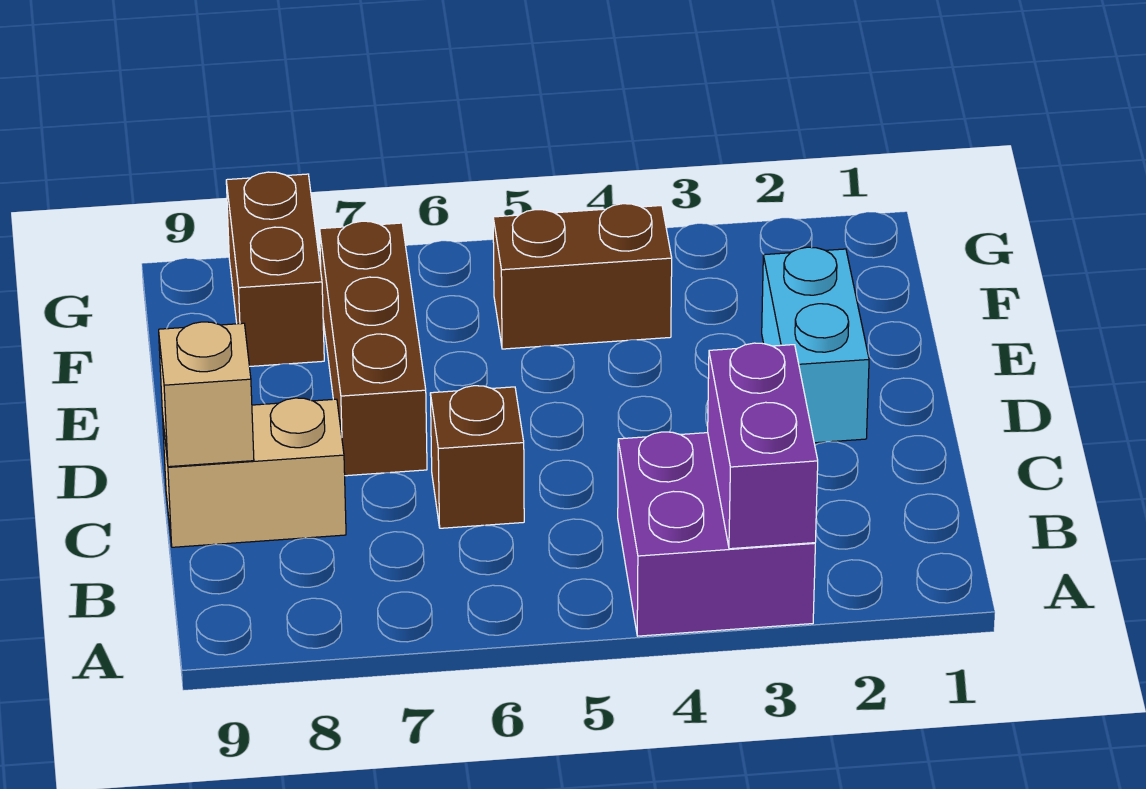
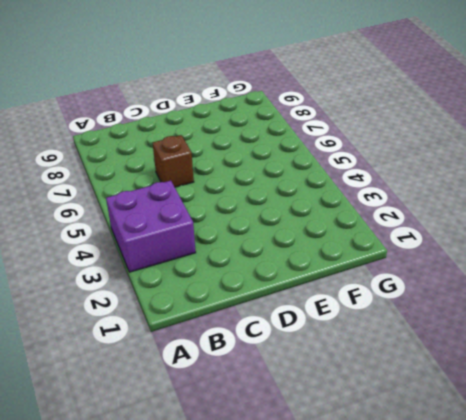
none -> tan 1x2 brick [162,398,346,547]
none -> cyan 1x2 brick [762,247,869,443]

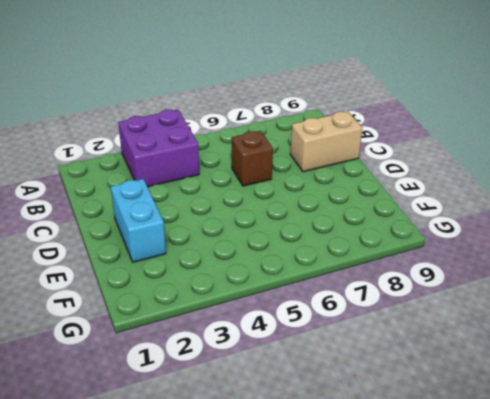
none -> brown 1x3 brick [320,221,427,476]
none -> brown 1x2 brick [493,204,672,349]

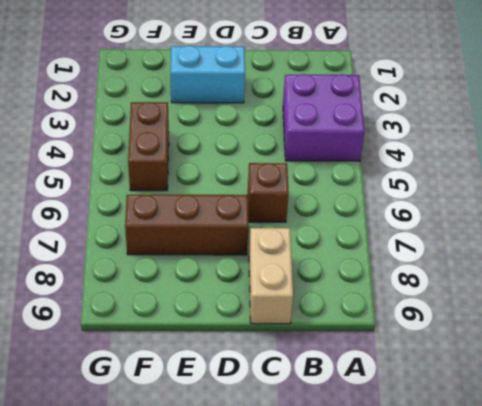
none -> brown 1x2 brick [226,172,324,367]
none -> purple 1x2 brick [708,343,818,549]

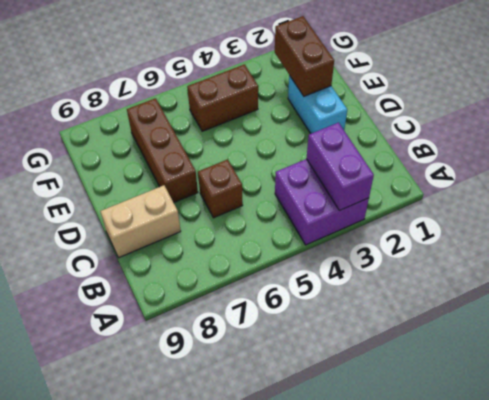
brown 1x2 brick [275,16,334,96] -> brown 1x2 brick moved to [226,172,324,367]
none -> tan 1x1 brick [159,322,254,467]

